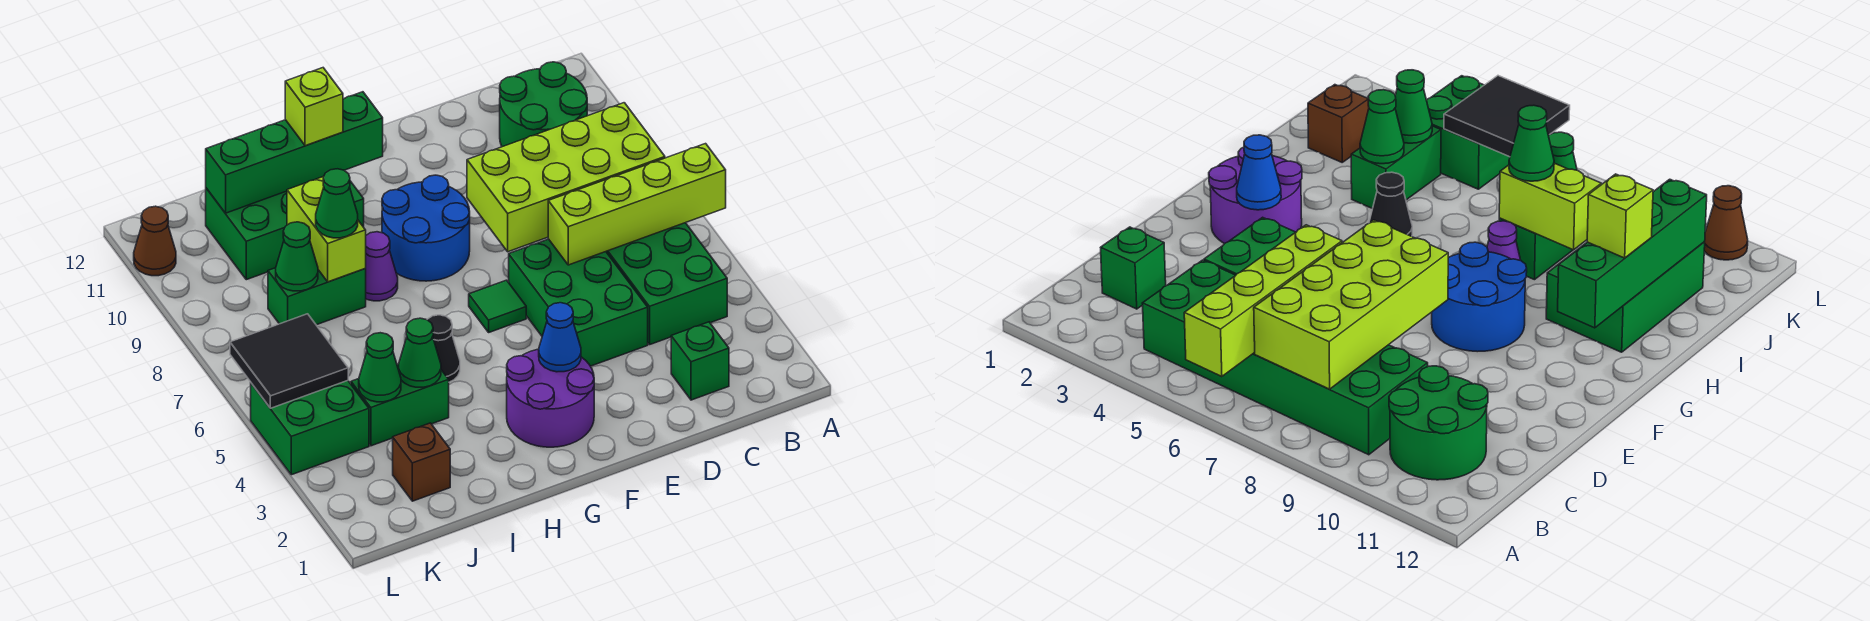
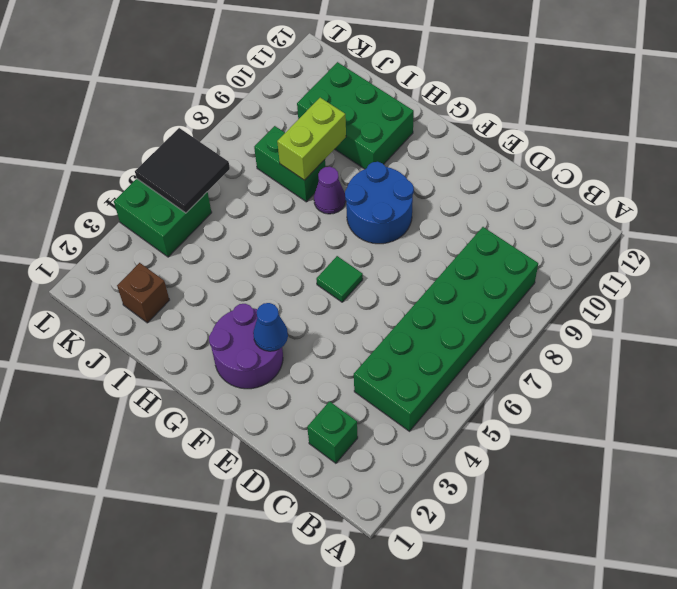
none -> green 2x2 round brick [500,62,587,147]
none -> green 2x3 brick [509,239,648,366]
none -> black 1x1 cone [427,315,460,382]

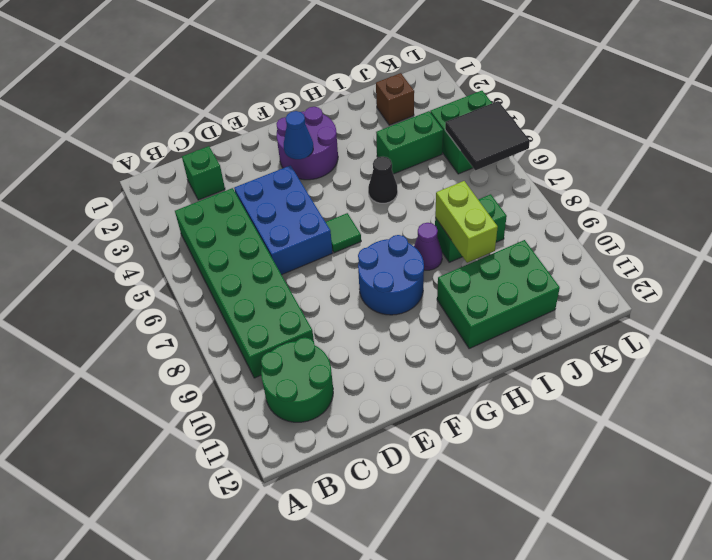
blue 2x3 brick [234,165,333,275] -> green 2x3 brick [509,239,648,366]
none -> brown 1x1 cone [134,206,176,276]
none -> lime 1x4 brick [548,144,726,265]
none -> lime 2x4 brick [467,103,665,252]

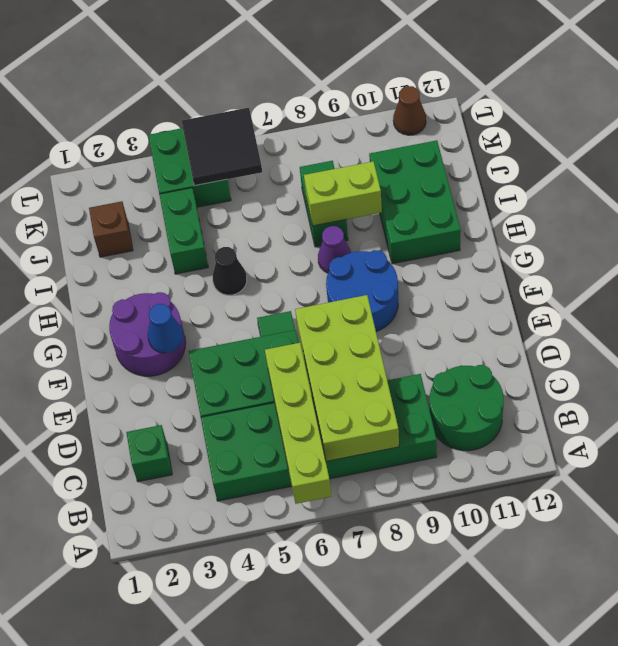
none -> green 1x4 brick [206,92,383,213]
none -> green 1x1 cone [399,318,441,387]
none -> green 1x1 cone [359,333,401,402]

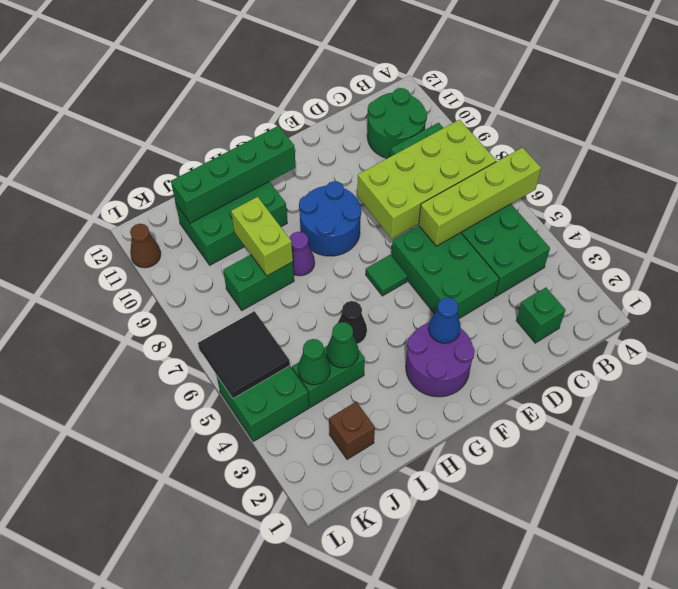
none -> green 1x1 cone [276,222,318,291]
none -> lime 1x1 brick [285,68,343,146]
none -> green 1x1 cone [316,169,358,238]

